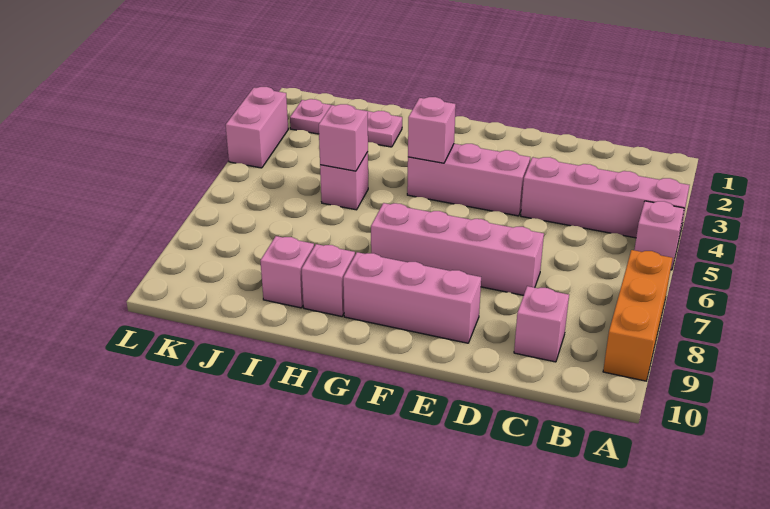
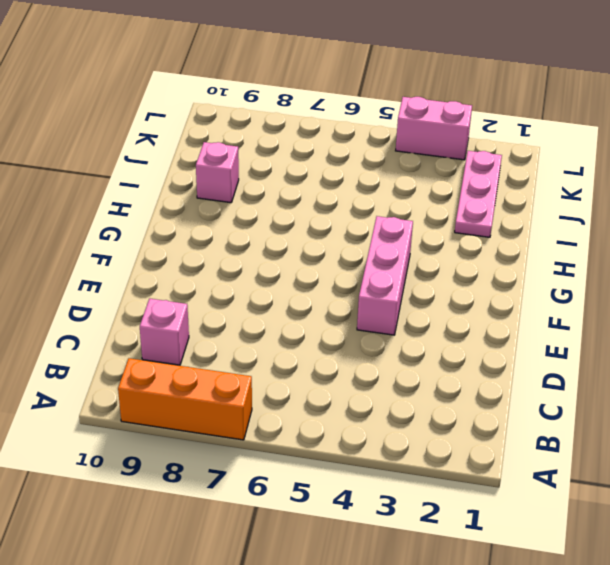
none -> pink 1x4 brick [521,157,689,238]
none -> pink 1x1 brick [634,201,684,270]
none -> pink 1x4 brick [371,203,544,295]

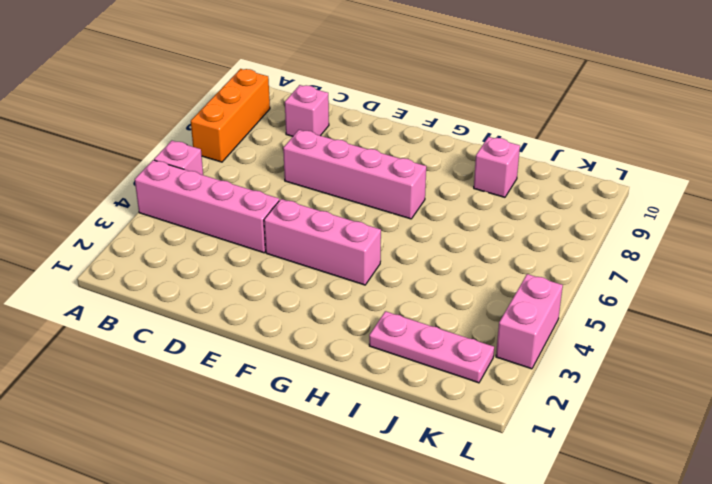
none -> pink 1x3 brick [343,252,481,343]
none -> pink 1x1 brick [302,244,355,316]
none -> pink 1x1 brick [320,152,368,210]

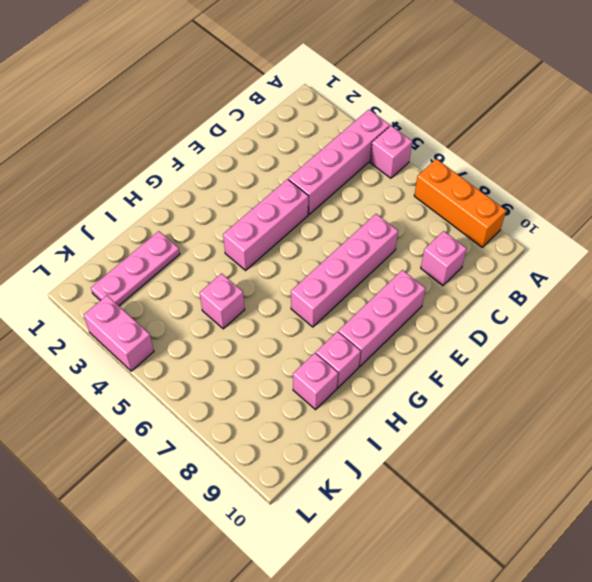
none -> pink 1x1 brick [408,97,456,163]
none -> pink 1x1 brick [319,104,368,171]

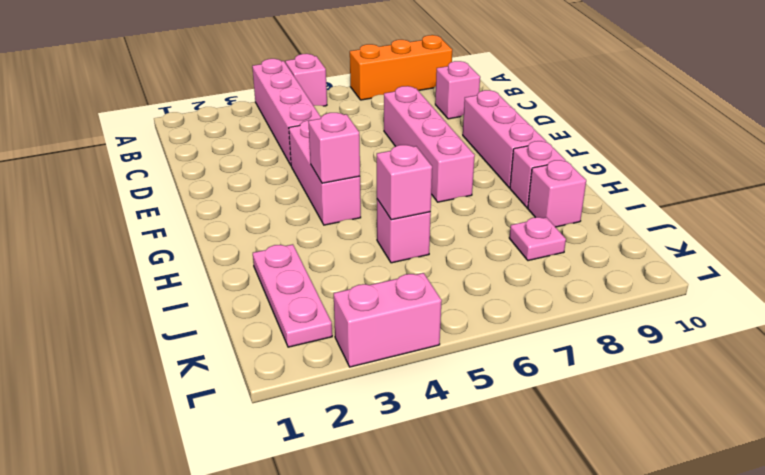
pink 1x1 plate [509,217,566,261] -> none

